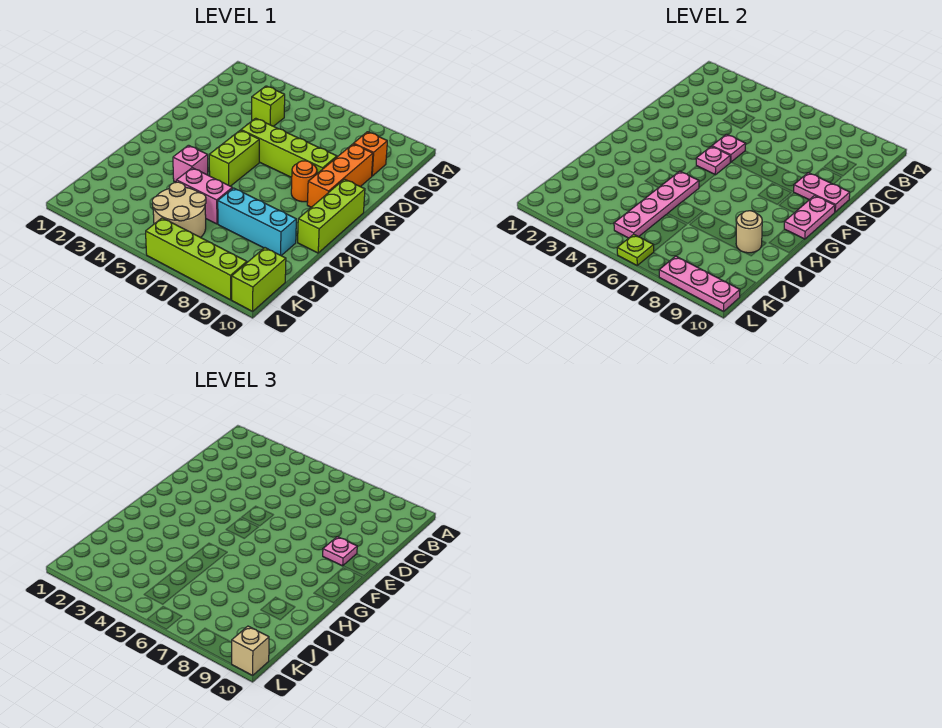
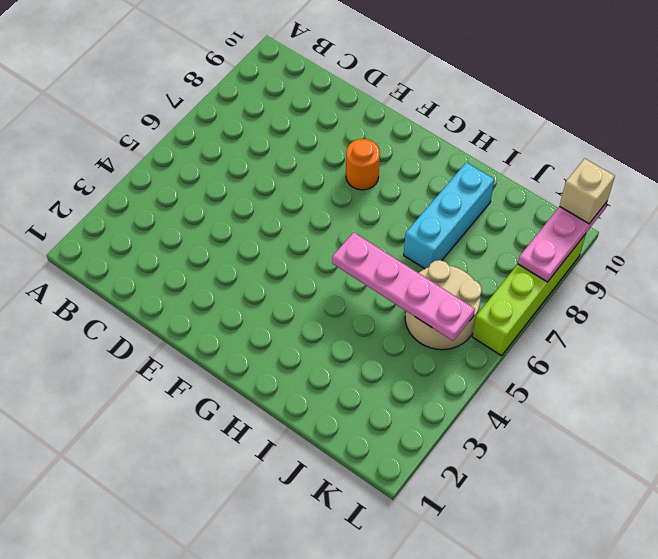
none -> lime 1x1 brick [252,86,285,126]
none -> orange 1x1 brick [354,132,387,176]
none -> orange 1x3 brick [307,144,373,207]

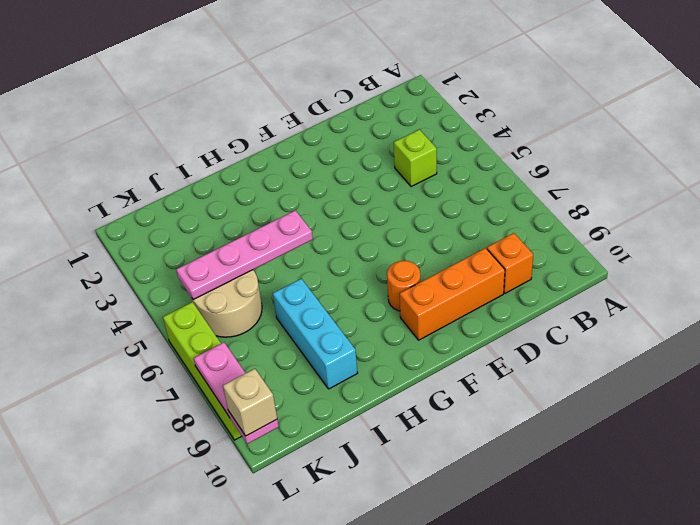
none -> lime 1x4 brick [241,118,337,178]
none -> lime 1x2 brick [209,130,259,186]
none -> lime 1x3 brick [298,179,365,253]

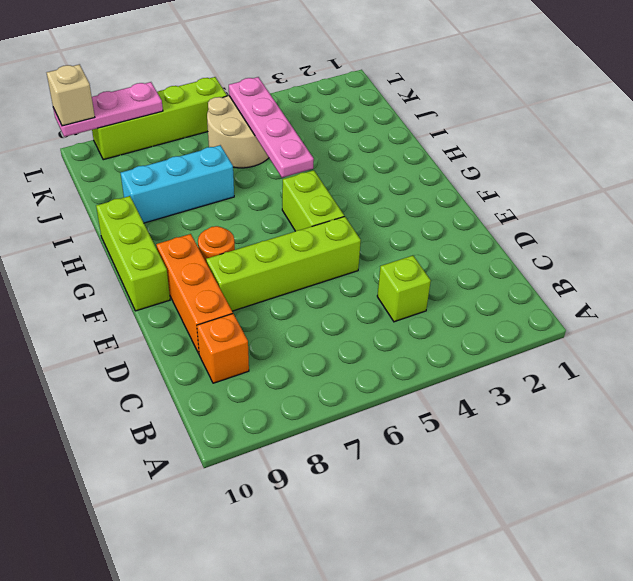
none -> pink 1x1 brick [173,145,208,182]
none -> pink 1x2 brick [176,168,232,224]
none -> lime 1x2 brick [232,248,286,311]

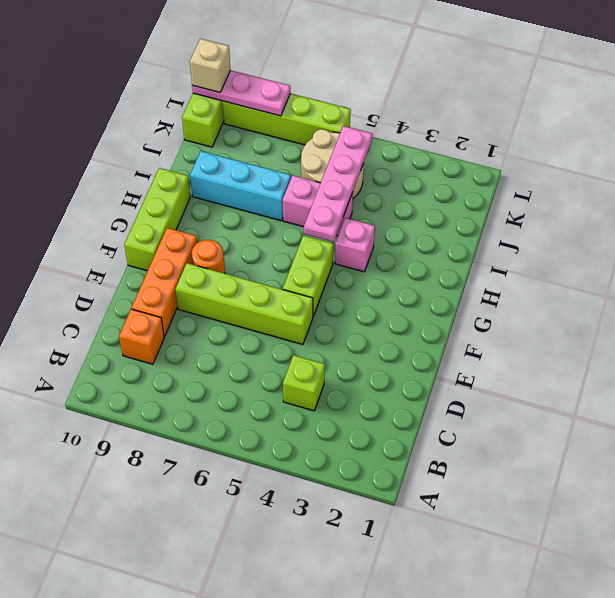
none -> pink 1x1 plate [712,134,746,162]
none -> pink 1x2 plate [794,173,850,212]
none -> pink 1x1 plate [696,146,730,175]

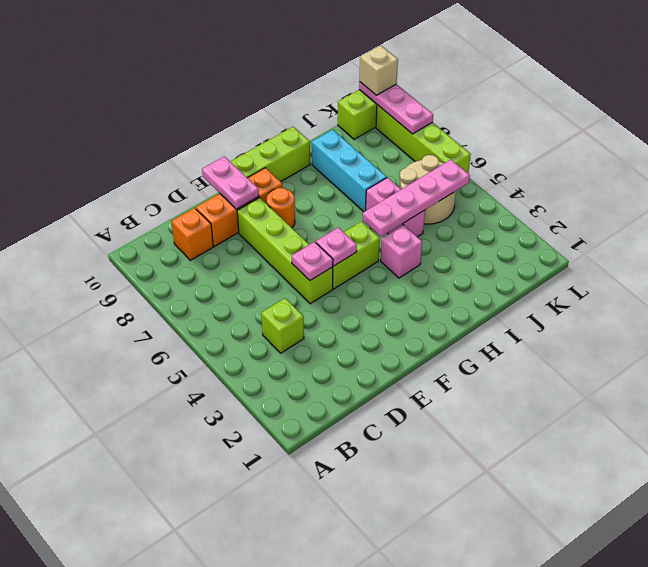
none -> pink 1x2 plate [784,196,835,239]
none -> tan 1x1 round brick [736,211,762,253]
none -> lime 1x1 plate [617,234,654,266]

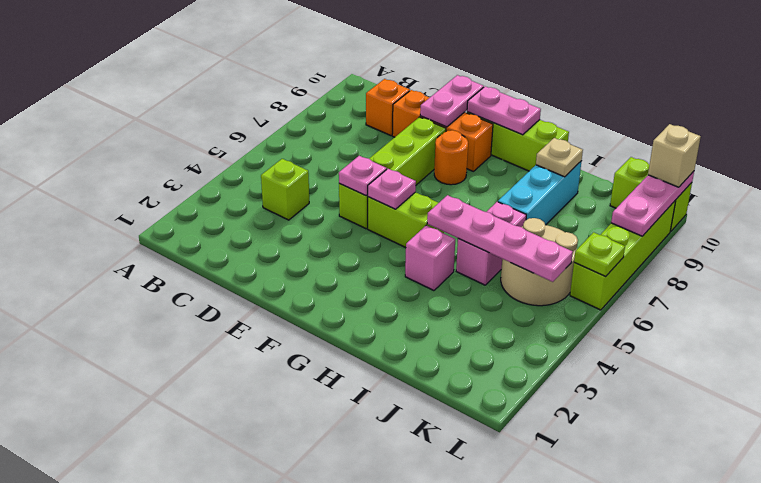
tan 1x1 plate [536,138,583,177] -> tan 1x1 round brick [736,211,762,253]
none -> pink 1x1 plate [323,537,357,566]

